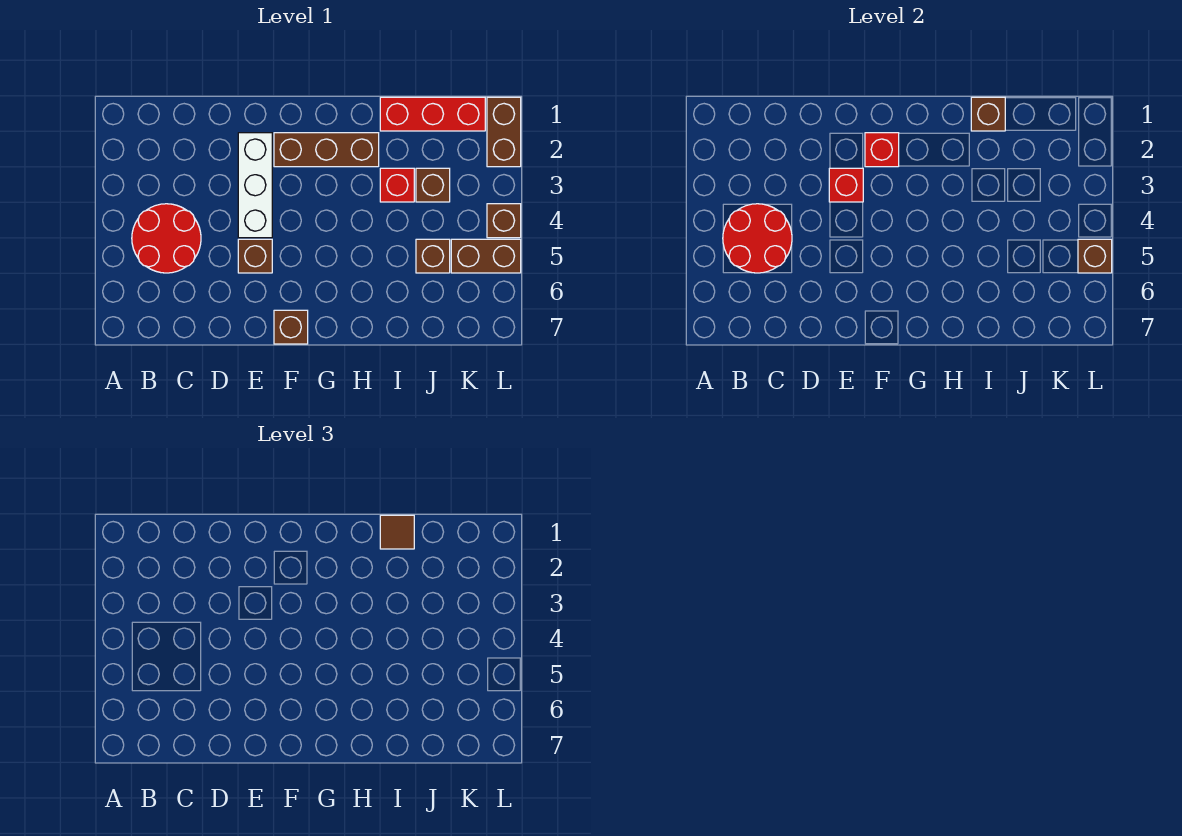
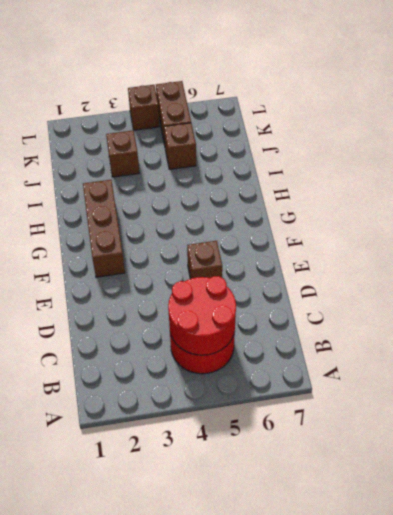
none -> white 1x3 brick [238,133,272,238]
none -> brown 1x1 brick [274,310,308,344]
none -> red 1x3 brick [380,97,485,131]

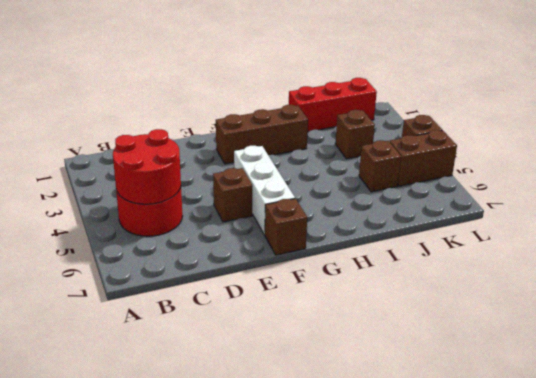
white 1x3 brick [234,146,295,235] -> white 1x3 brick moved to [238,133,272,238]
none -> red 1x1 brick [380,168,414,202]
none -> brown 1x2 brick [487,97,521,167]
none -> red 1x1 brick [829,168,863,202]

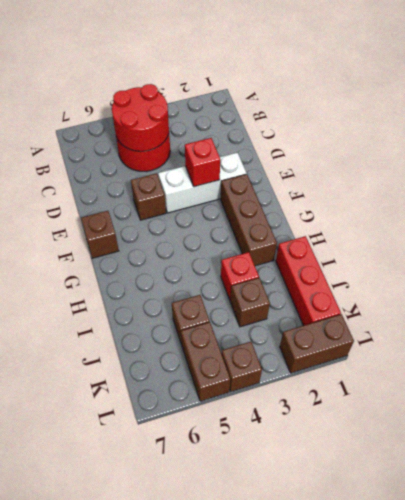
none -> red 1x1 brick [865,133,899,167]
none -> brown 1x1 brick [971,97,1005,131]
none -> brown 1x1 brick [1078,239,1112,273]

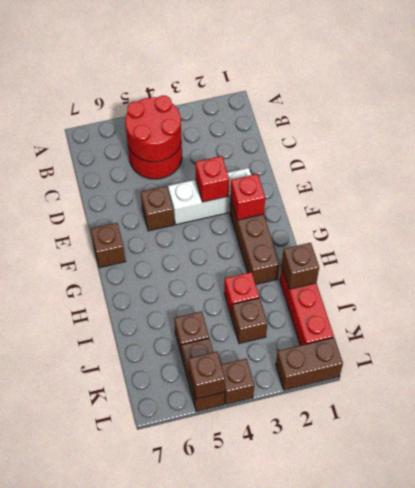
none -> brown 1x1 tile [380,515,414,549]

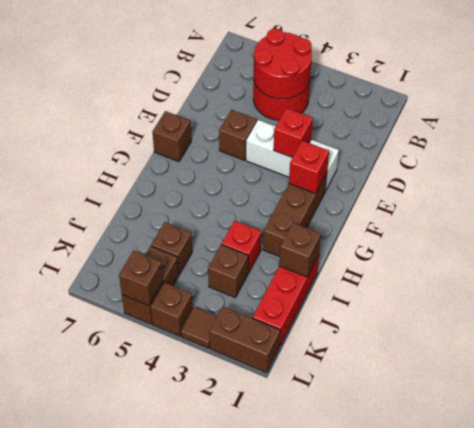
brown 1x1 tile [181,307,217,348] -> brown 1x1 tile moved to [380,515,414,549]

